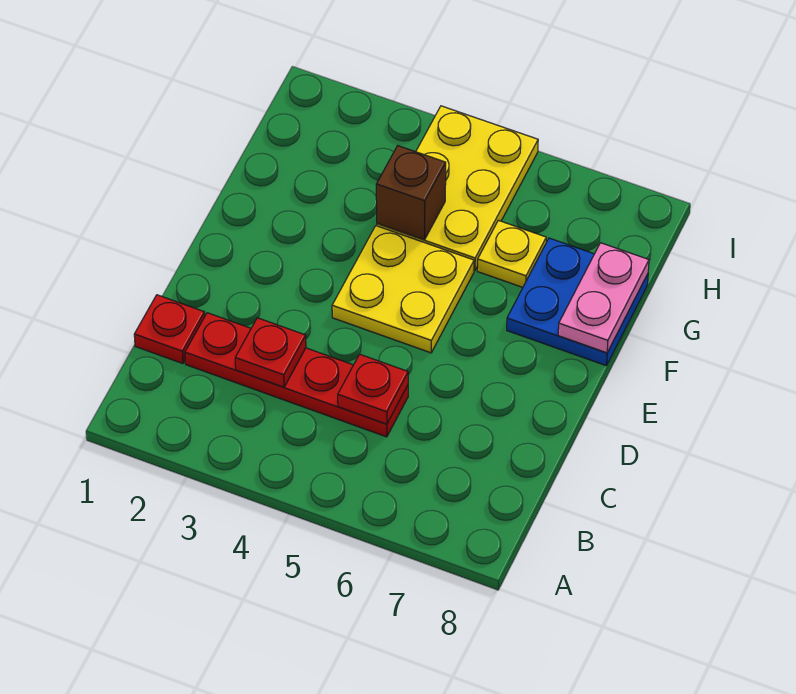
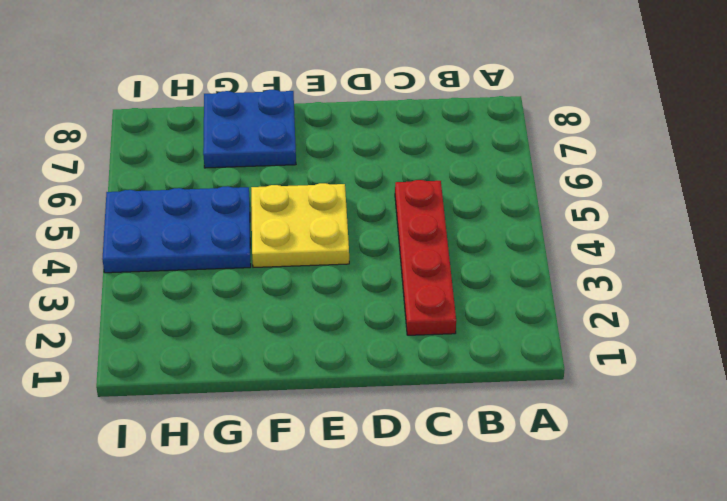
blue 2x3 plate [102,186,251,273] -> yellow 2x3 plate [377,106,538,271]
none -> red 1x1 plate [134,295,205,364]
none -> yellow 1x1 plate [477,220,546,287]

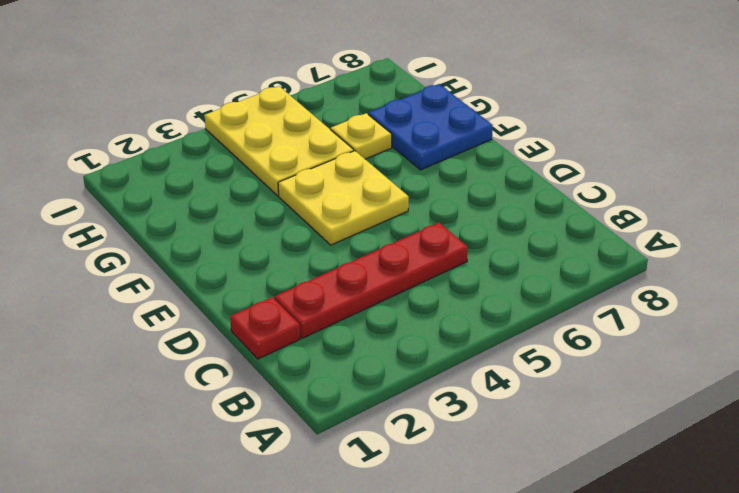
none -> red 1x1 plate [235,318,306,387]
none -> red 1x1 plate [338,354,408,424]

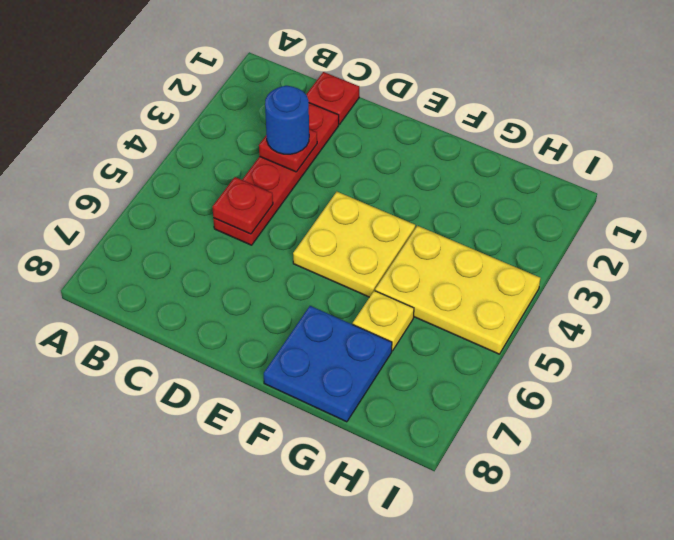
blue 1x1 round brick [265,86,309,154] -> none
none -> pink 1x2 plate [558,243,649,353]
none -> brown 1x1 brick [376,146,446,240]

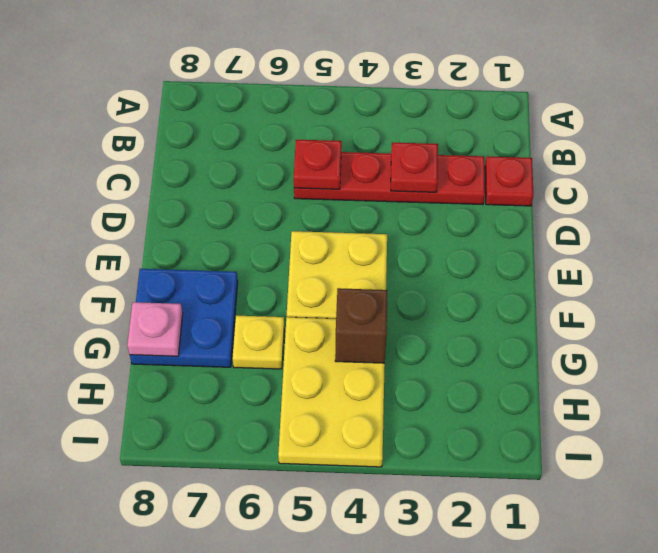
pink 1x1 plate [127,302,183,356] -> pink 1x2 plate [558,243,649,353]

